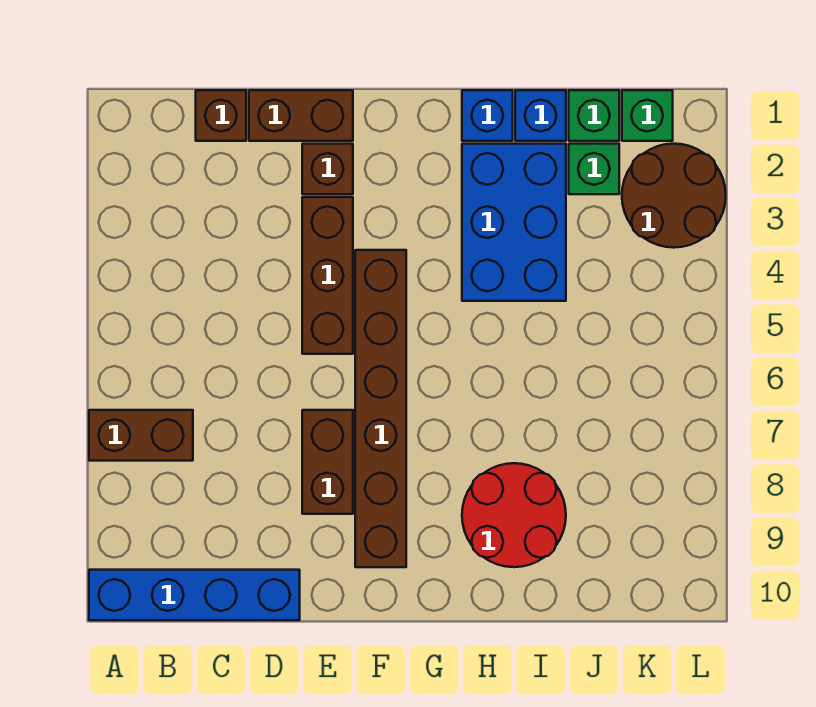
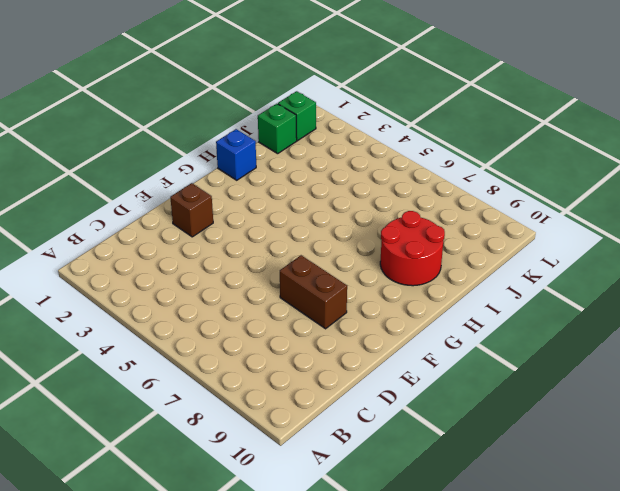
none -> brown 1x2 brick [89,410,193,461]
none -> blue 1x4 brick [89,570,300,620]
none -> brown 1x1 brick [196,90,246,141]

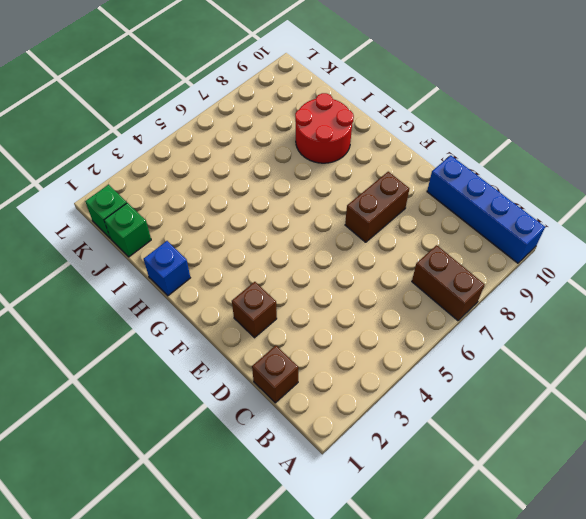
none -> brown 1x2 brick [249,90,353,141]
none -> brown 1x3 brick [302,197,353,354]
none -> brown 1x6 brick [355,250,406,567]

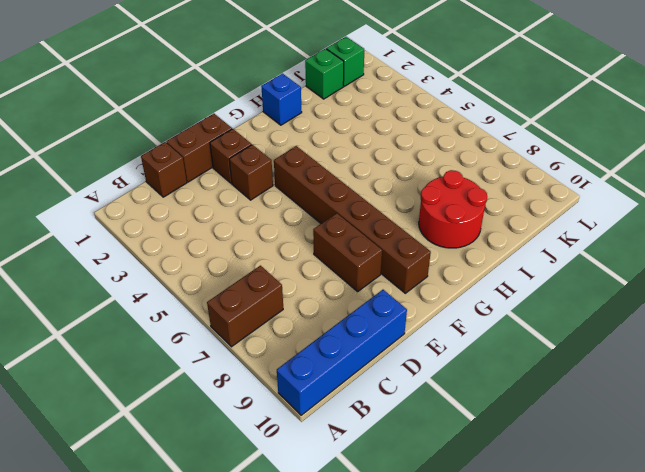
brown 1x1 brick [229,145,273,200] -> brown 1x3 brick [302,197,353,354]
none -> blue 2x3 brick [462,144,566,301]
none -> blue 1x1 brick [515,90,566,141]
none -> green 1x1 brick [569,144,619,194]

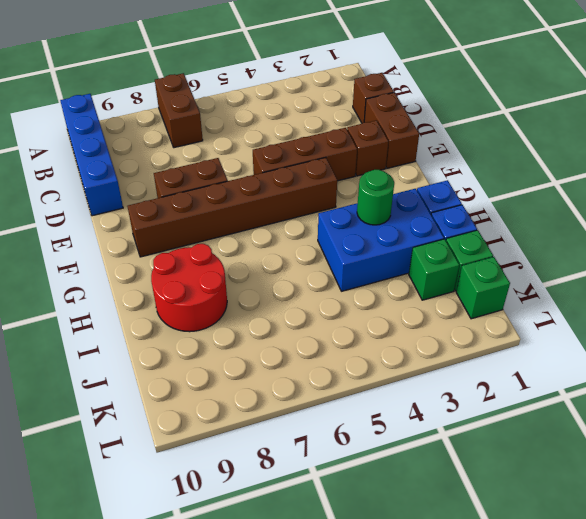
green 1x1 round brick [357,170,394,225] -> none
none -> brown 2x2 round brick [622,144,726,248]

